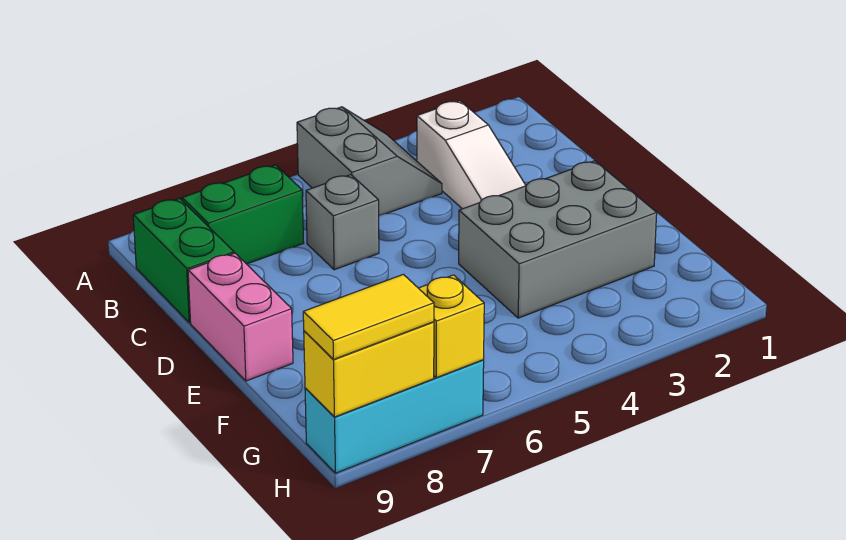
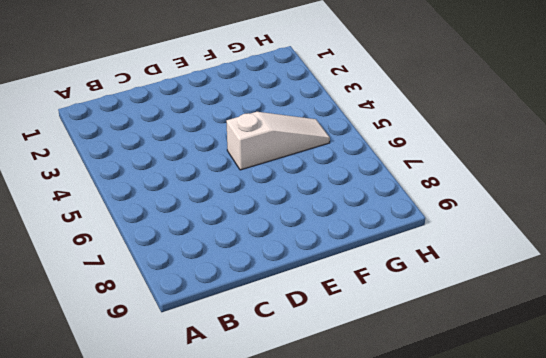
white 1x3 slope [227,112,330,170] -> white 1x3 slope moved to [417,101,526,209]
none -> grey 2x2 slope [297,107,442,216]
none -> green 1x2 brick [182,165,304,264]

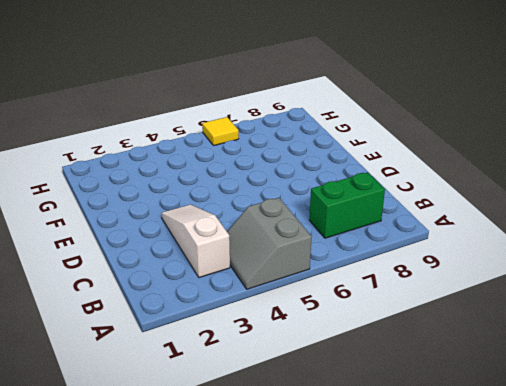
yellow 1x1 tile [202,117,239,146] -> none
none -> green 1x2 brick [133,198,234,323]
none -> grey 1x1 brick [306,175,379,270]

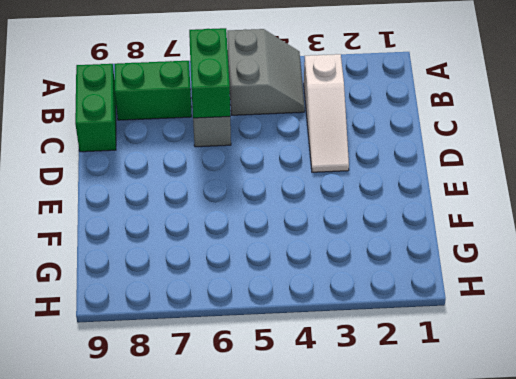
green 1x2 brick [189,28,230,118] -> none
none -> pink 1x2 brick [188,253,293,381]
none -> grey 2x3 brick [459,161,657,318]

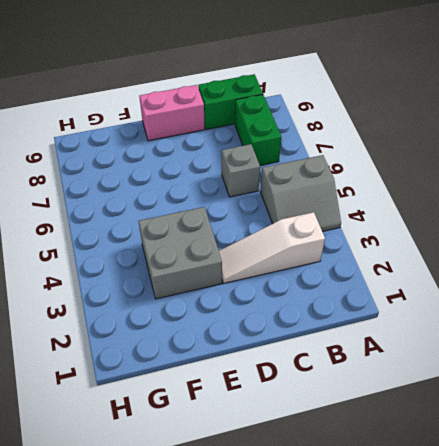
grey 2x2 brick [139,207,222,299] -> grey 2x3 brick [459,161,657,318]
none -> cyan 1x3 brick [305,360,484,473]
none -> yellow 1x1 brick [419,275,484,378]

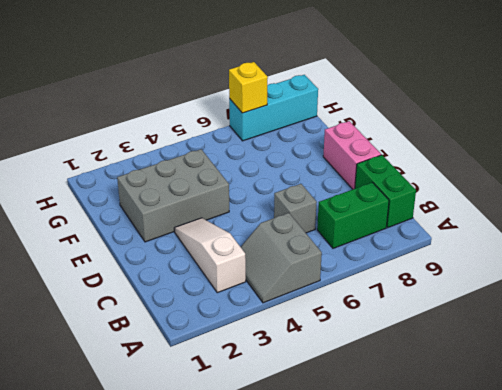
none -> yellow 1x2 brick [304,322,434,417]
none -> yellow 1x2 tile [303,274,434,359]

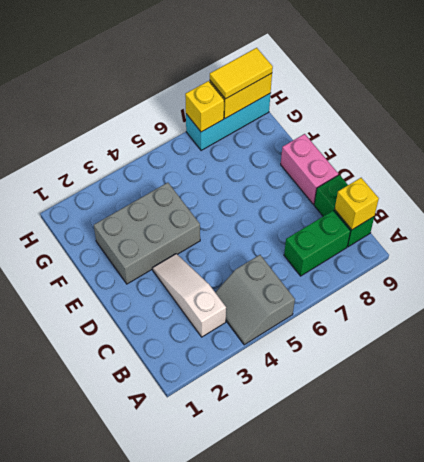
yellow 1x1 brick [335,178,379,230] -> none
none -> grey 1x1 brick [306,175,379,270]

